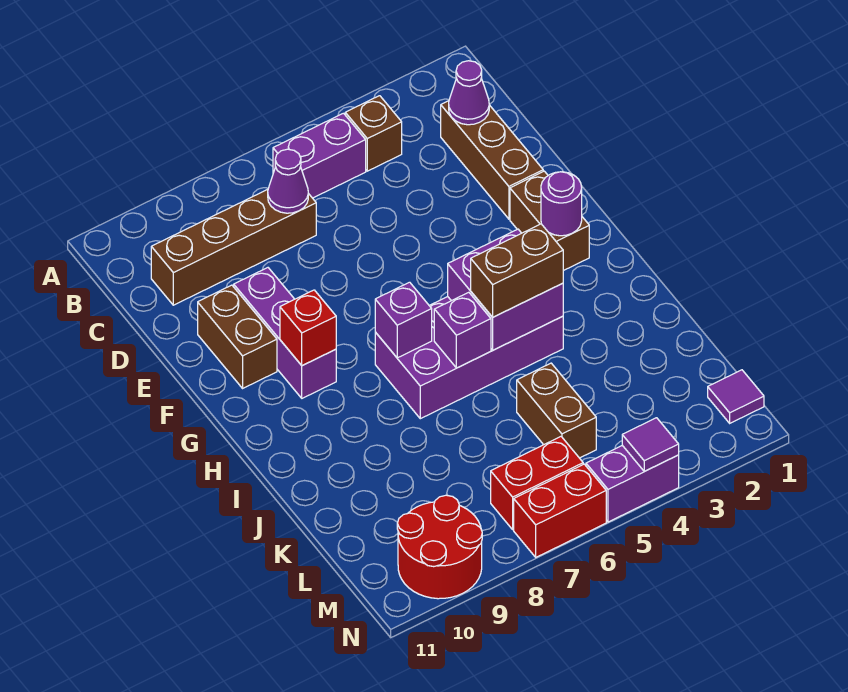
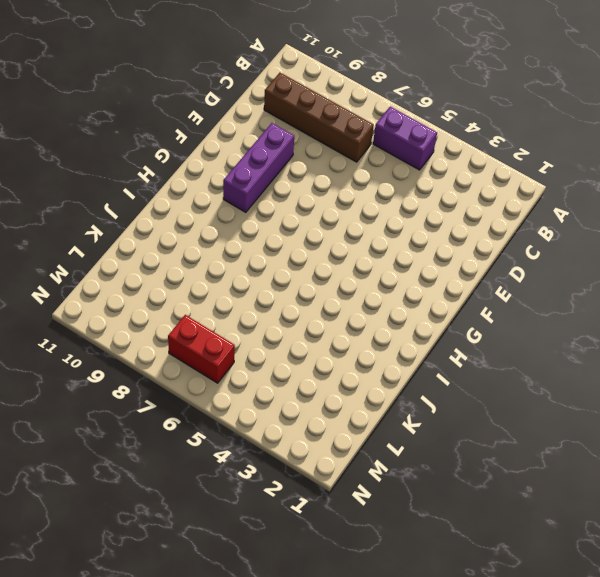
none -> brown 1x1 brick [345,96,402,171]
none -> brown 1x3 brick [441,101,543,219]
none -> brown 1x2 brick [198,285,277,388]

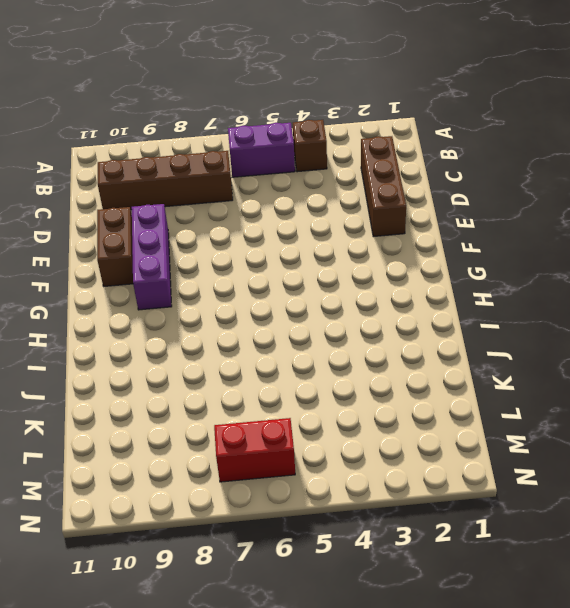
none -> brown 1x2 brick [510,171,589,271]
none -> purple 2x4 brick [375,297,563,419]
none -> brown 1x2 brick [517,363,596,458]

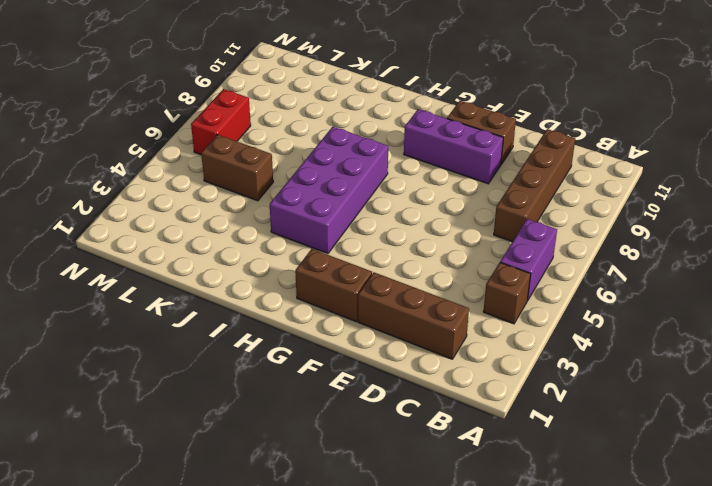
none -> purple 1x1 tile [708,370,764,423]
none -> red 2x2 round brick [397,495,482,599]
none -> purple 1x2 brick [586,445,679,522]

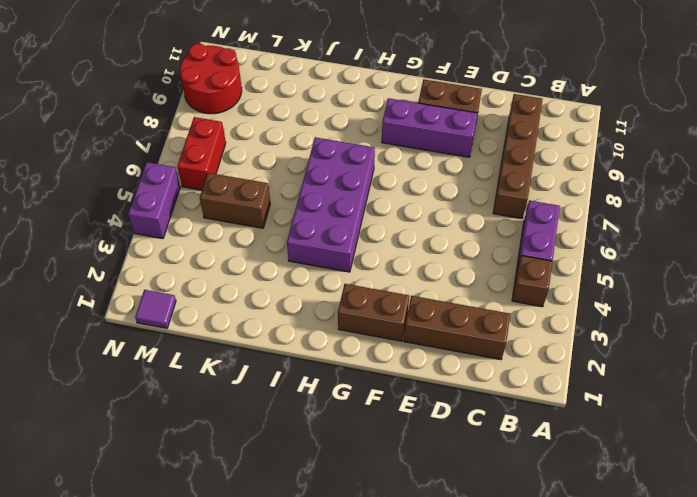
none -> red 1x2 brick [514,464,606,557]
none -> purple 1x1 cone [449,61,489,125]
none -> purple 1x1 cone [268,149,308,213]

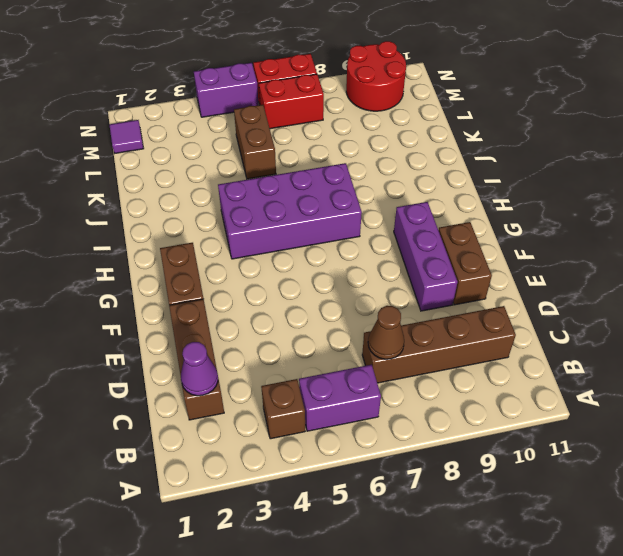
brown 1x1 cone [368,306,404,359] -> purple 1x1 cone [268,149,308,213]
none -> purple 1x1 round brick [541,172,582,236]
none -> red 1x1 brick [280,290,336,366]
none -> purple 2x2 brick [448,229,563,350]

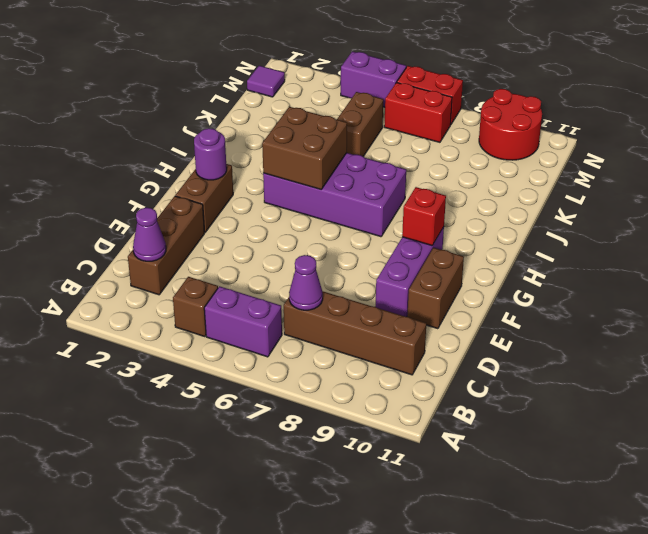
brown 2x2 brick [262,107,347,189] -> purple 2x2 brick [448,229,563,350]
none -> purple 1x1 brick [375,282,432,358]
none -> purple 1x1 brick [434,292,491,368]
none -> purple 1x1 tile [622,418,679,471]

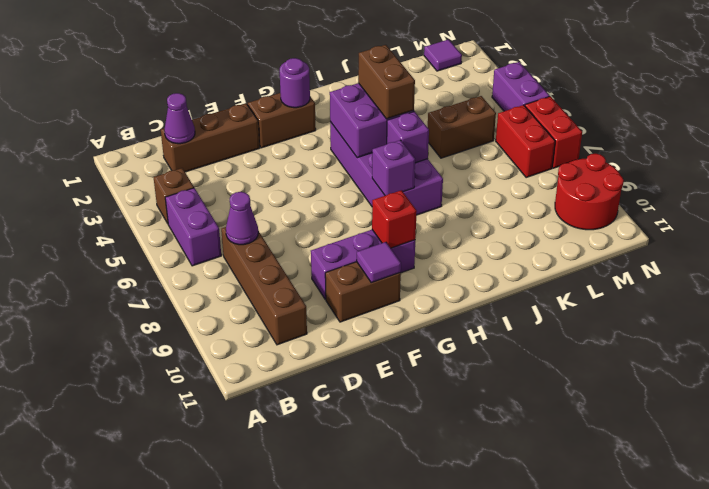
purple 1x1 tile [357,242,401,283] -> purple 1x1 tile moved to [622,418,679,471]

